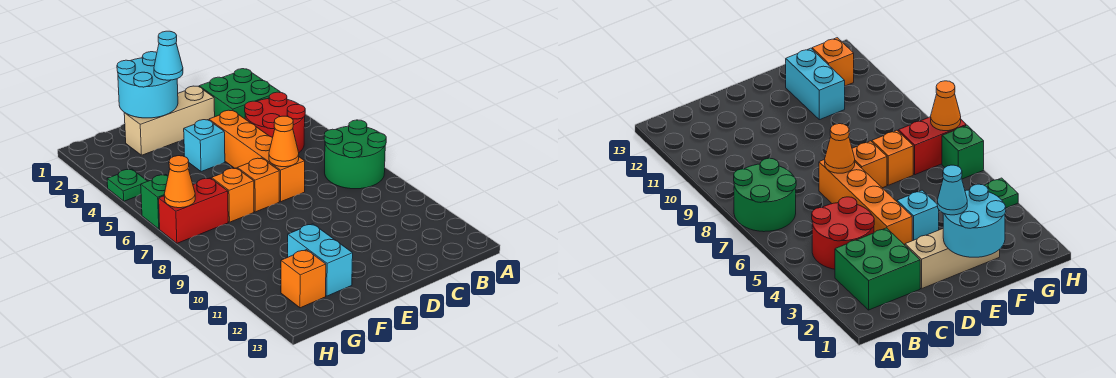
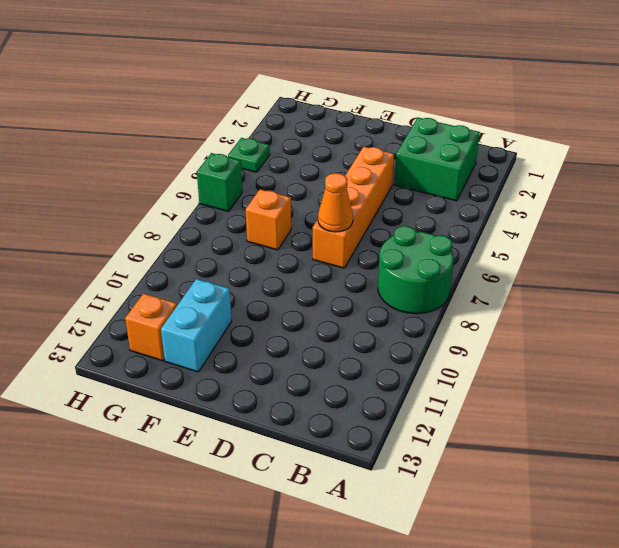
none -> red 2x2 round brick [245,92,305,152]
none -> tan 1x3 brick [124,86,215,155]
none -> cyan 1x1 brick [184,120,225,172]

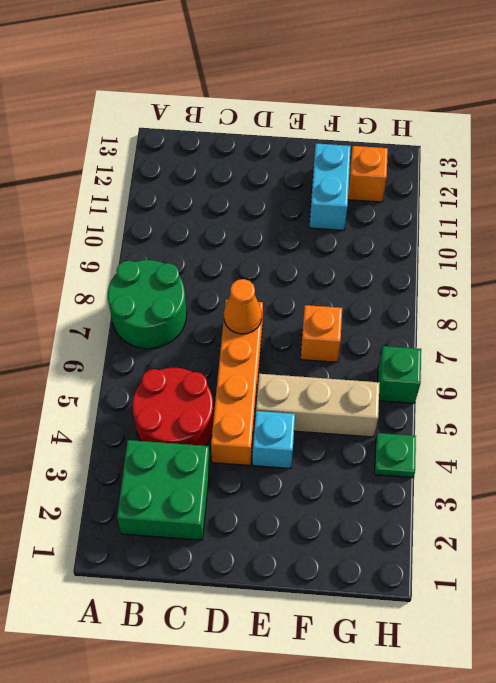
tan 1x3 brick [256,374,380,437] -> tan 1x3 brick moved to [124,86,215,155]
none -> orange 1x1 brick [237,158,279,212]
none -> red 1x2 brick [159,178,228,243]
none -> cyan 2x2 round brick [117,52,178,118]

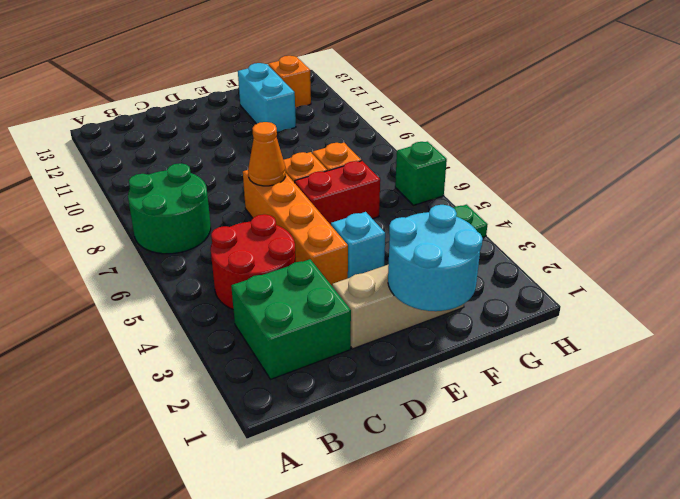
red 1x2 brick [295,161,380,225] -> red 1x2 brick moved to [159,178,228,243]
none -> orange 1x1 cone [164,156,195,208]
none -> cyan 1x1 cone [154,31,183,80]

